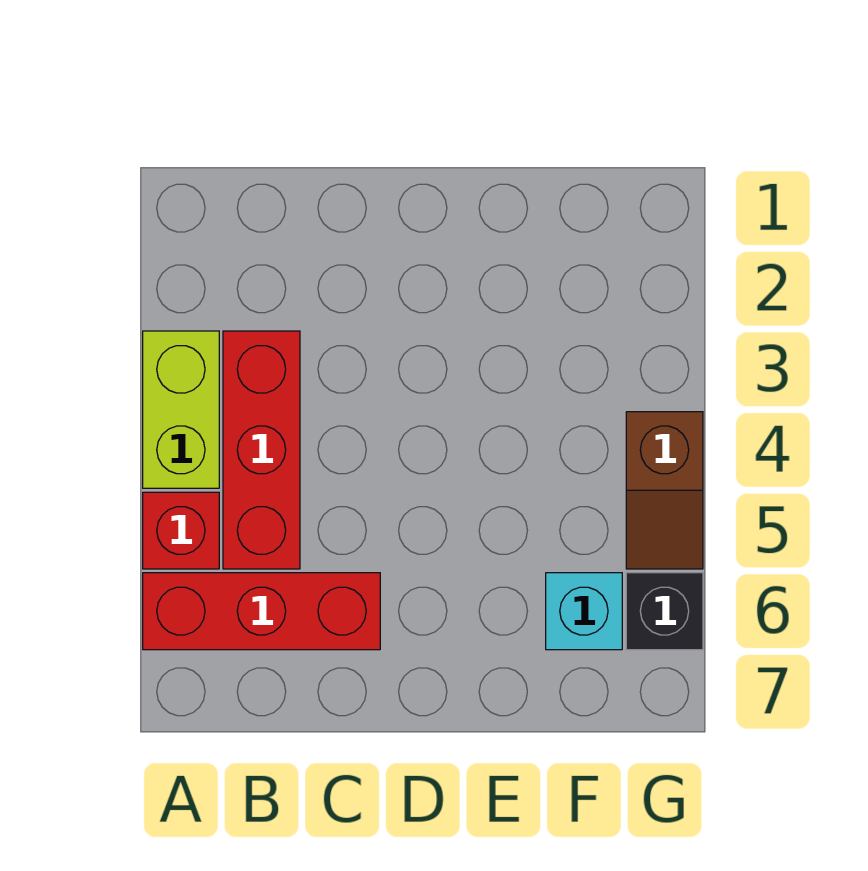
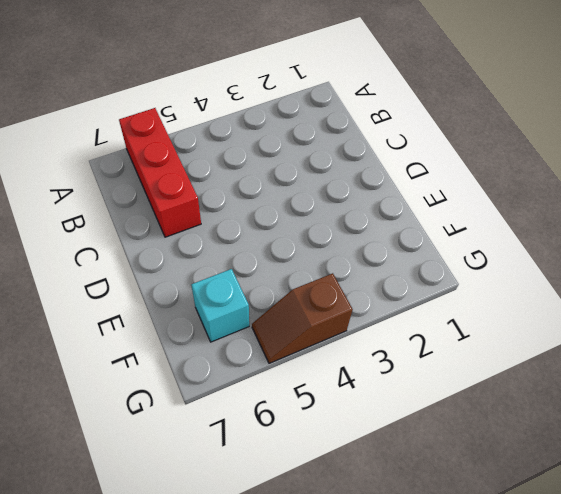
none -> lime 1x2 brick [143,331,219,488]
none -> red 1x1 brick [143,492,219,569]

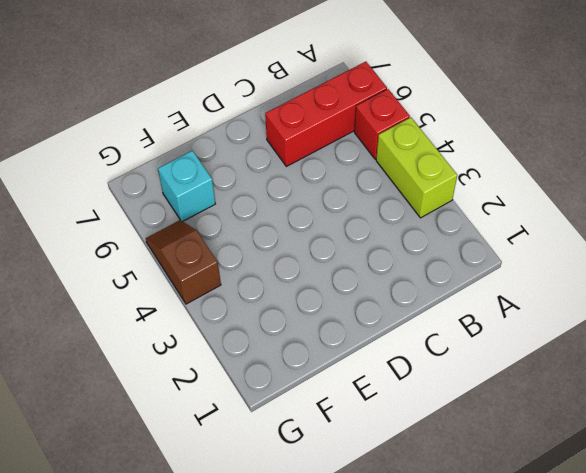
none -> red 1x3 brick [223,331,300,569]
none -> black 1x1 brick [626,573,703,650]

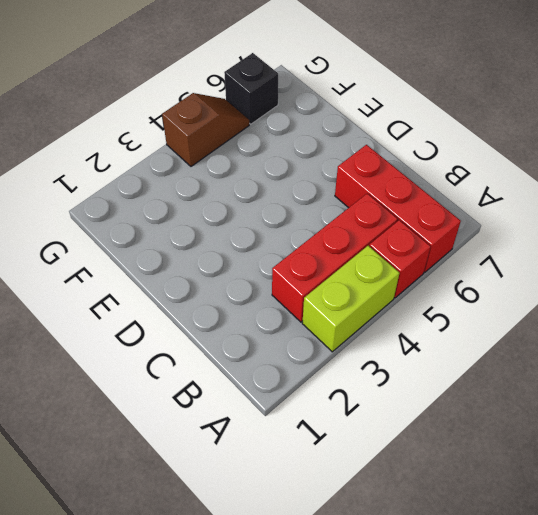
none -> cyan 1x1 brick [546,573,622,650]

